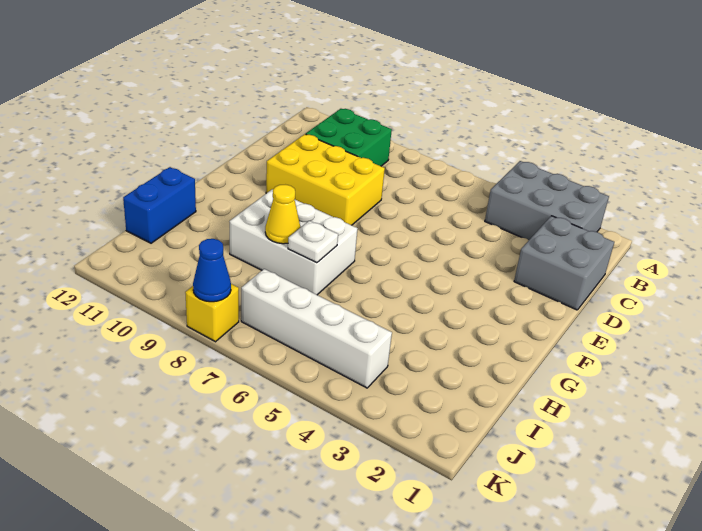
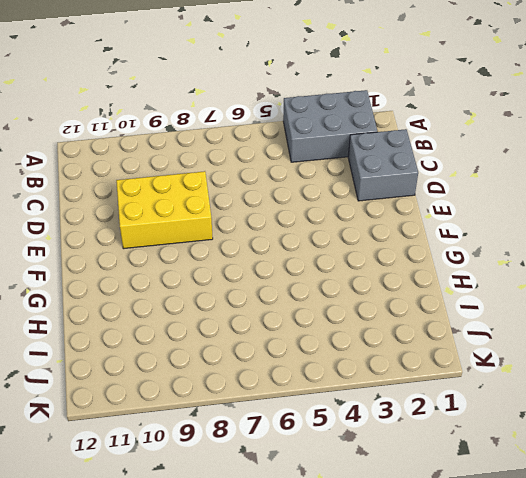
none -> green 2x2 brick [306,109,392,166]
none -> white 2x3 brick [229,189,358,295]

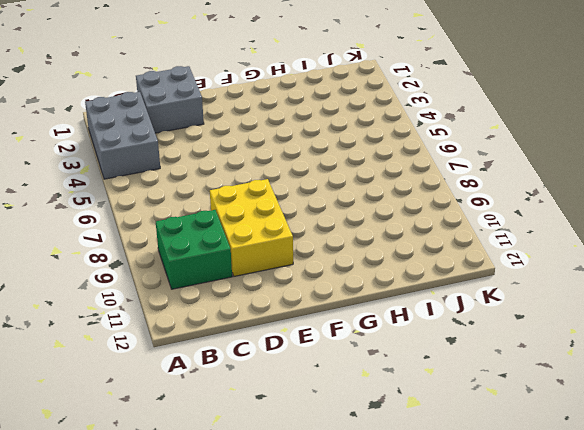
none -> white 2x3 brick [229,189,358,295]
none -> blue 1x2 brick [123,167,196,243]

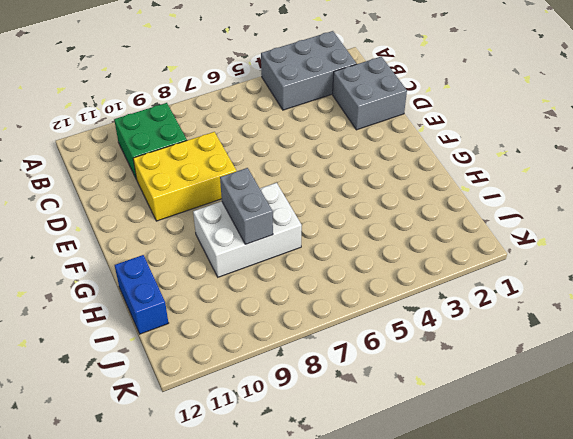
grey 1x2 brick [220,168,273,244] -> yellow 1x1 cone [265,185,301,244]
none -> white 1x4 brick [241,269,392,388]
none -> yellow 1x1 brick [185,284,239,342]

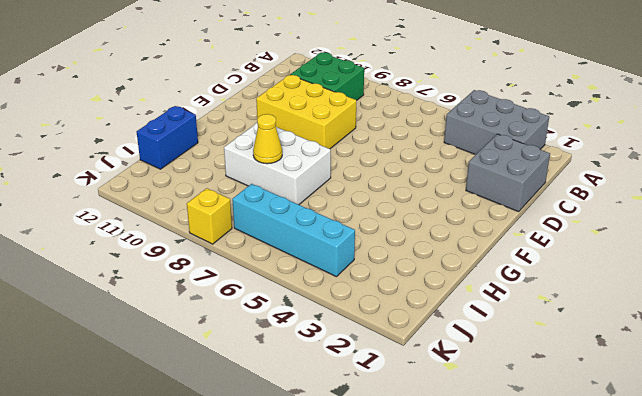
cyan 1x4 brick [232,184,355,277] -> white 1x4 brick [241,269,392,388]
none -> white 1x1 plate [288,221,338,263]
none -> blue 1x1 cone [193,239,231,302]

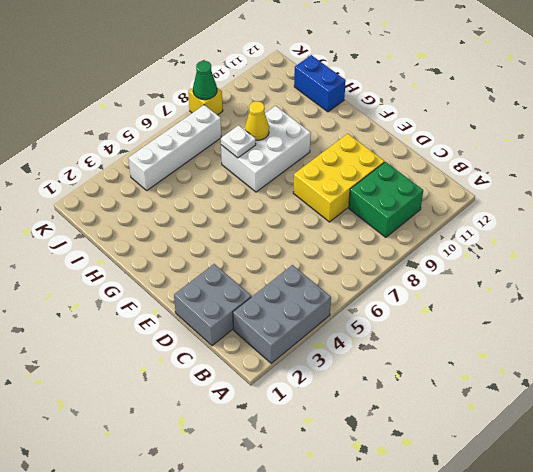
green 1x1 cone [193,61,217,100] -> blue 1x1 cone [193,239,231,302]

